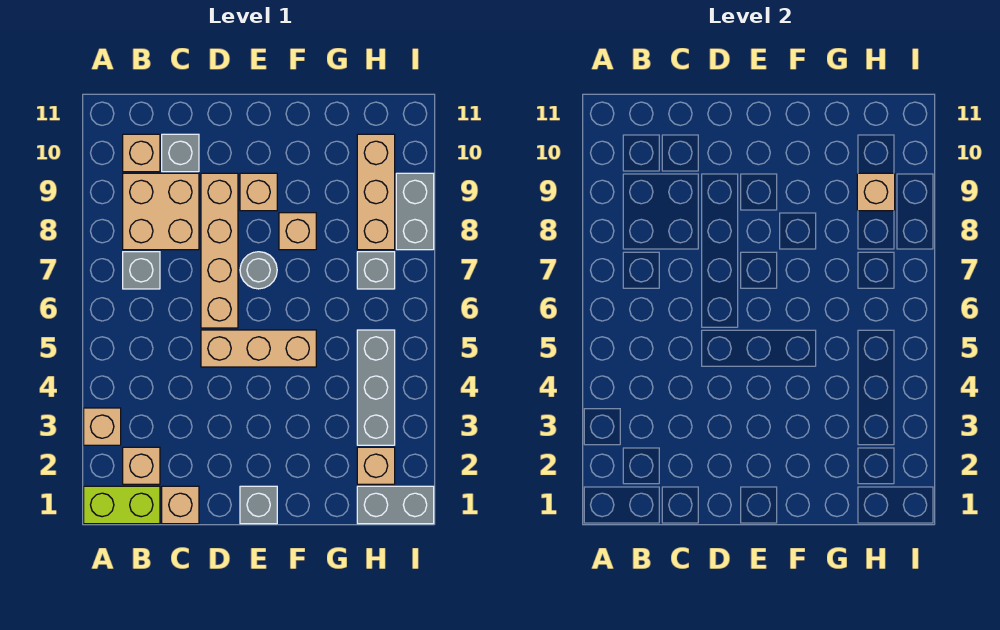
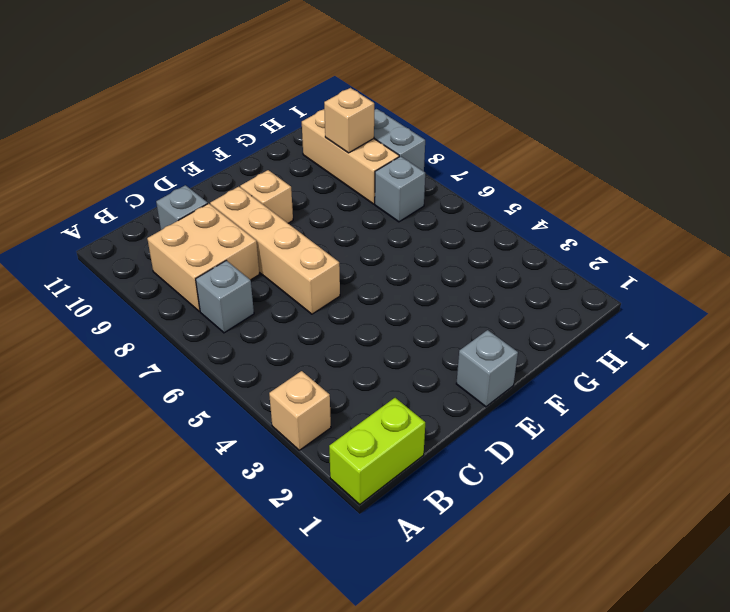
none -> tan 1x1 brick [123,447,160,484]
none -> tan 1x1 brick [123,134,160,172]
none -> tan 1x1 brick [162,486,199,524]

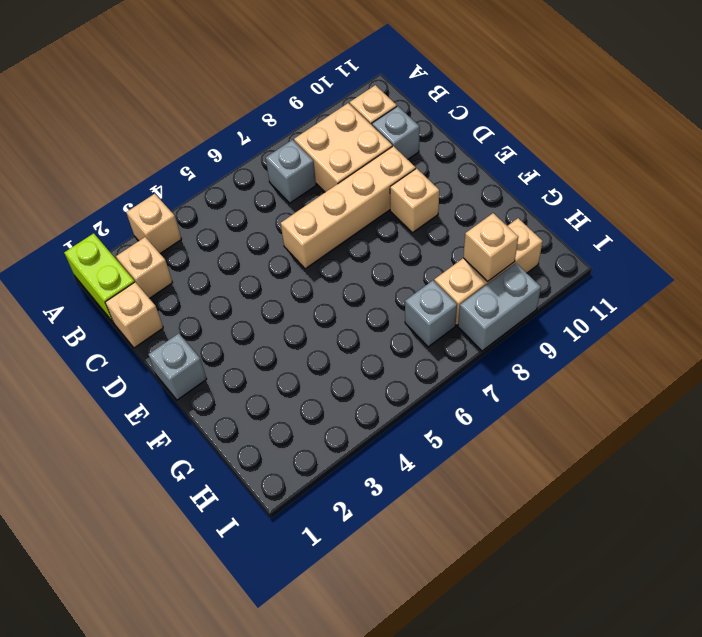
none -> tan 1x3 brick [201,330,316,367]
none -> grey 1x1 round brick [240,252,277,289]
none -> tan 1x1 brick [279,213,316,250]

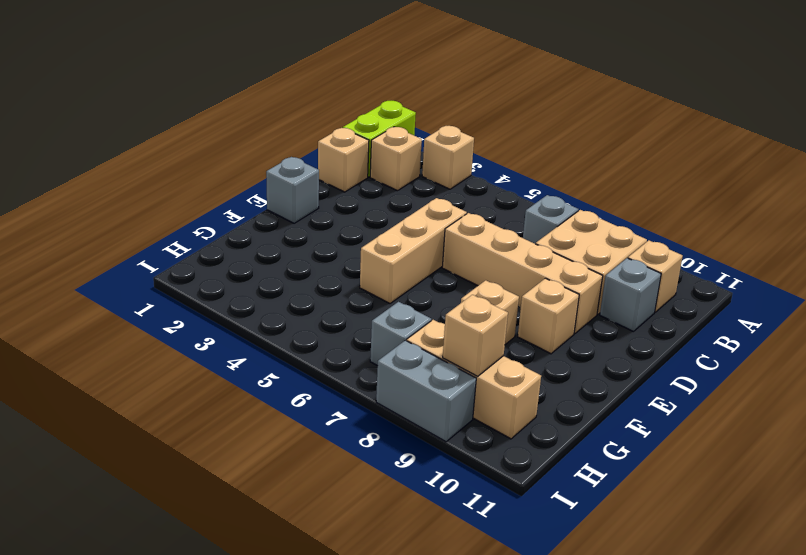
none -> grey 1x1 round brick [240,252,277,289]
none -> grey 1x2 brick [357,486,434,524]
none -> tan 1x1 brick [357,447,395,484]

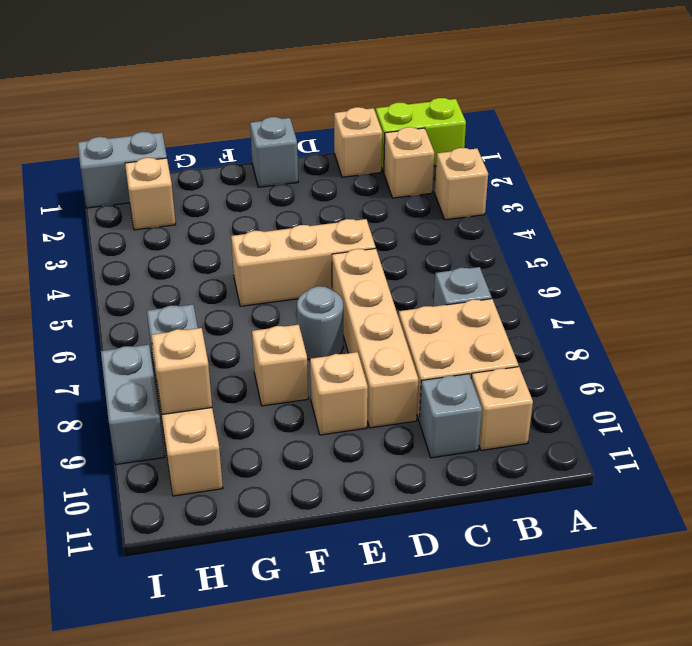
none -> grey 1x3 brick [357,330,395,445]

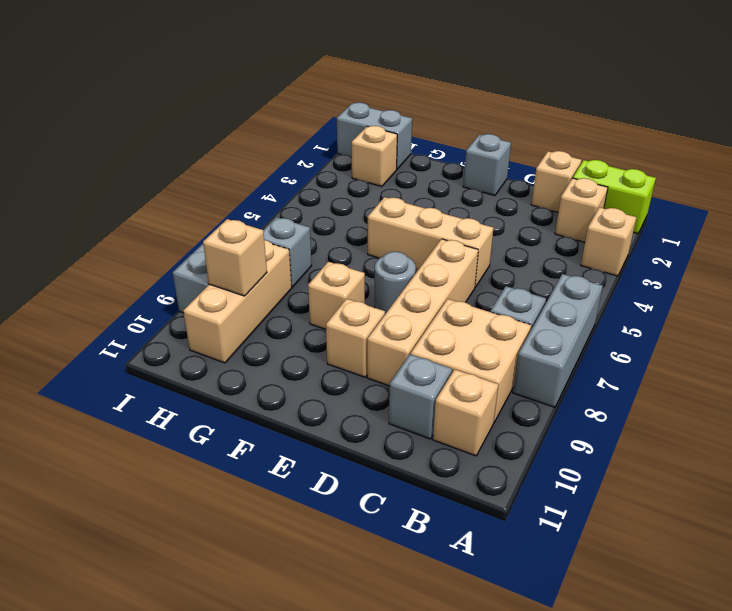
grey 1x3 brick [513,274,603,407] -> grey 1x3 brick moved to [357,330,395,445]

